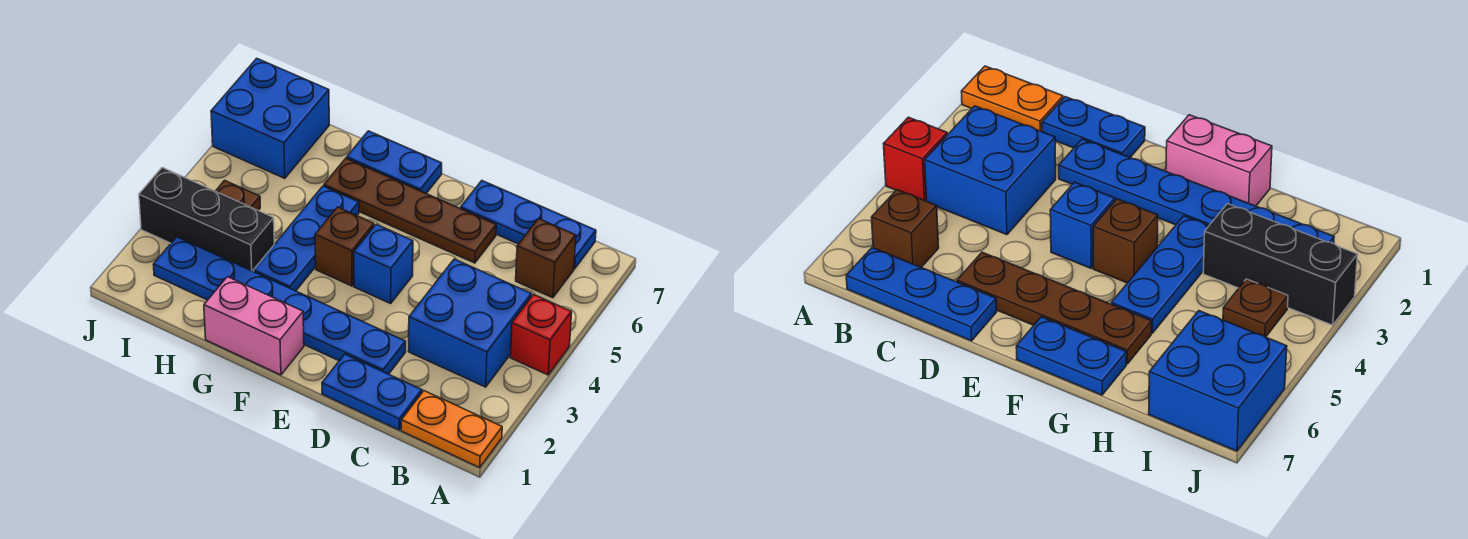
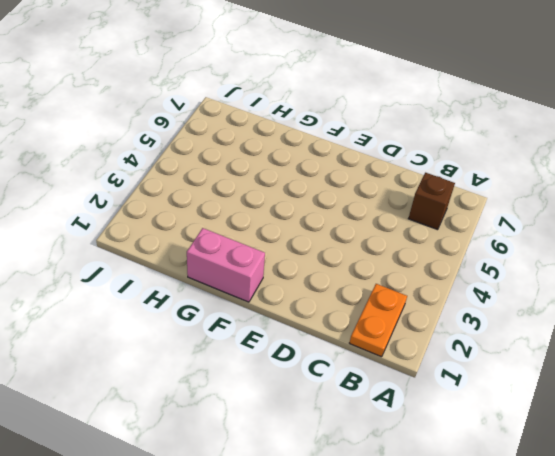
orange 1x2 plate [350,284,407,357] -> orange 1x2 plate turned to [401,391,502,468]
none -> red 1x1 brick [510,294,572,375]
none -> blue 2x2 brick [408,259,531,387]
none -> blue 1x3 plate [461,181,596,269]

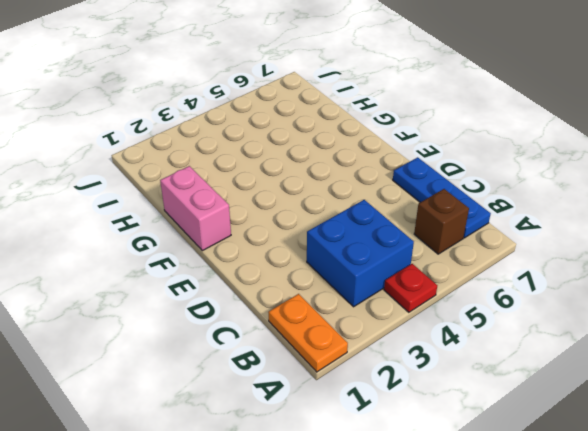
red 1x1 plate [384,264,437,312] -> red 1x1 brick [510,294,572,375]
none -> blue 1x2 plate [322,354,422,430]
none -> blue 1x6 plate [153,237,406,374]
none -> brown 1x4 plate [324,158,496,263]

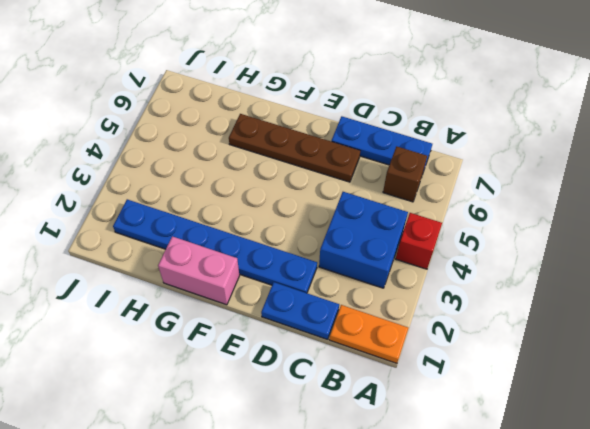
none -> blue 1x1 brick [354,224,413,304]
none -> brown 1x1 brick [315,207,374,286]
none -> blue 1x2 plate [347,131,442,193]

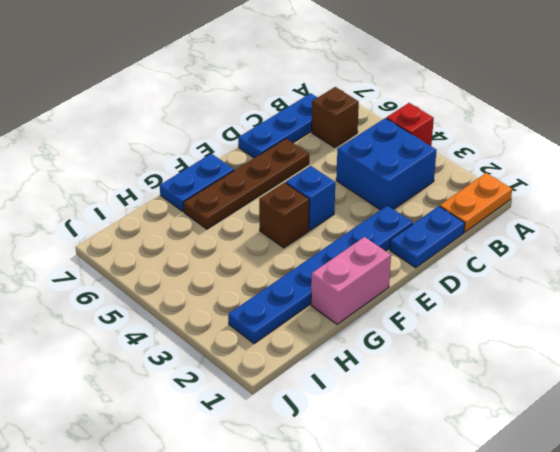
none -> blue 1x3 plate [254,186,359,291]
none -> black 1x3 brick [139,168,274,272]
none -> brown 1x1 plate [216,180,260,210]

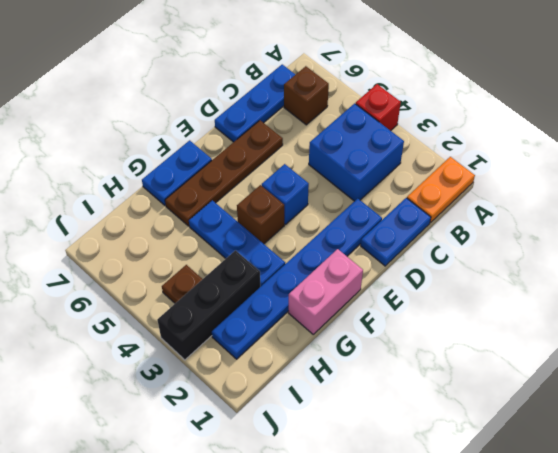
none -> blue 2x2 brick [211,58,329,178]

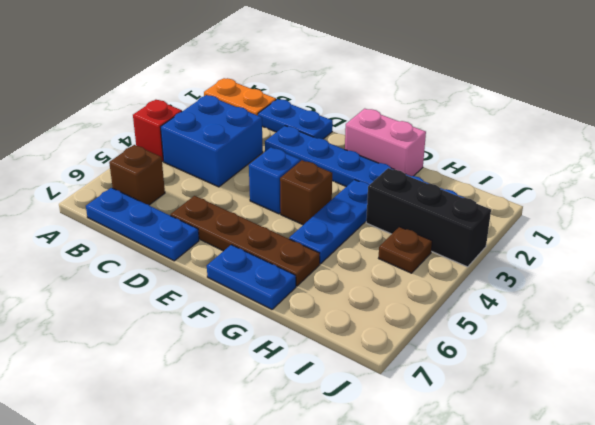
none -> blue 2x2 brick [211,58,329,178]

